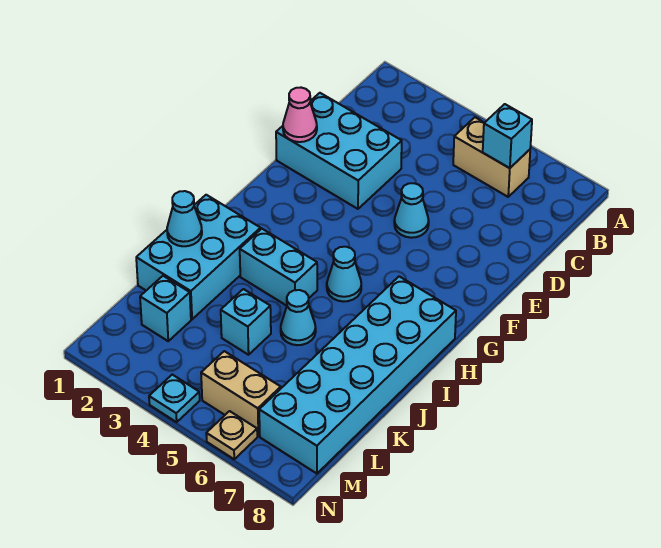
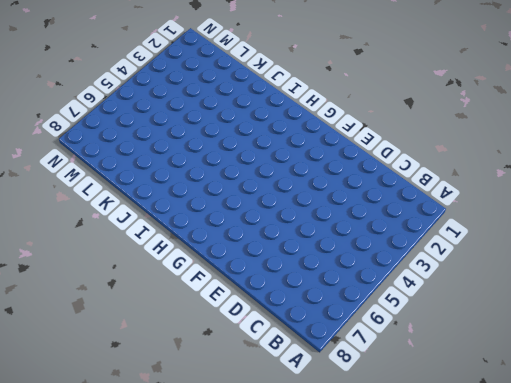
none -> tan 1x2 brick [453,117,530,197]
none -> cyan 2x3 brick [276,93,402,209]
none -> cyan 1x1 cone [394,183,429,238]

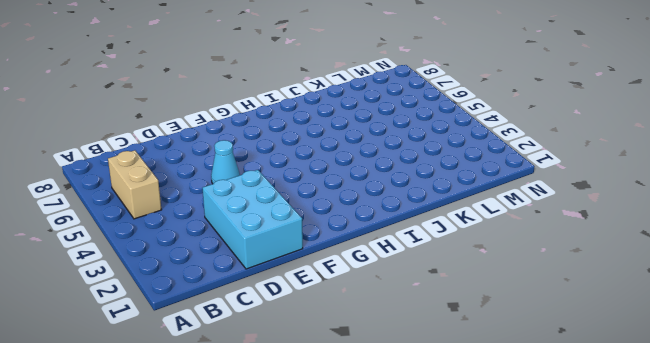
none -> cyan 1x1 cone [327,247,361,302]
none -> cyan 2x6 brick [259,276,456,474]
none -> cyan 2x3 brick [136,195,261,319]

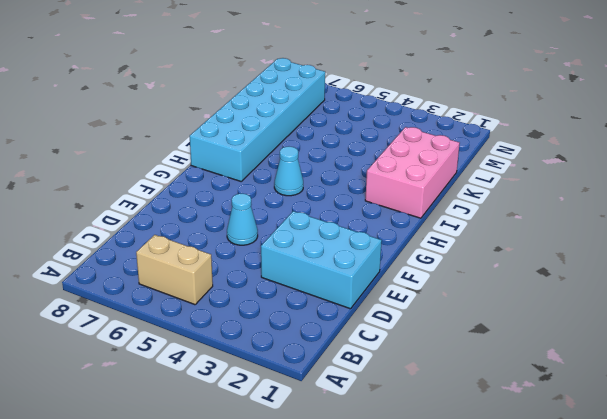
pink 2x3 brick [365,127,460,218] -> cyan 2x3 brick [136,195,261,319]
none -> cyan 1x2 brick [240,229,317,306]
none -> cyan 1x1 cone [281,290,316,345]
none -> cyan 1x1 brick [221,289,271,355]

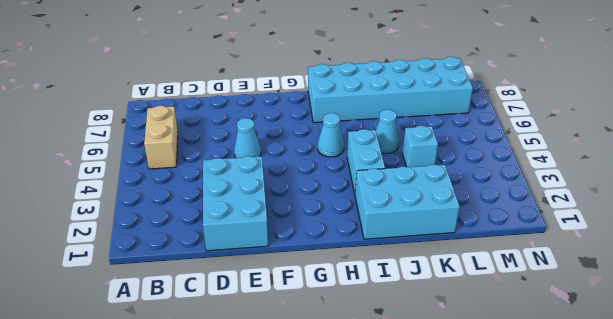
none -> cyan 1x1 brick [140,276,191,341]
none -> tan 1x2 brick [201,351,281,436]
none -> cyan 1x1 plate [149,375,200,422]

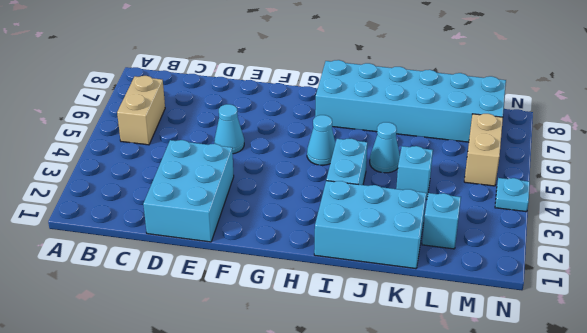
none -> tan 1x1 plate [206,411,257,459]
none -> cyan 1x1 brick [483,104,532,168]
none -> pink 1x1 cone [283,88,317,142]

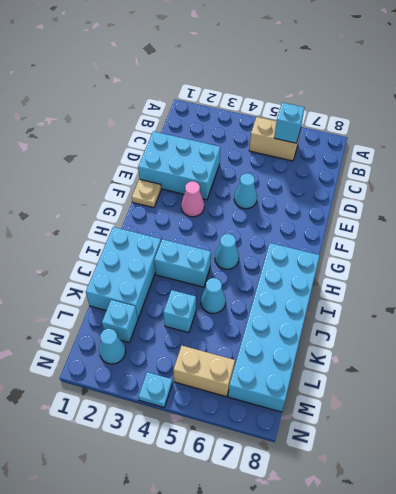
tan 1x1 plate [132,179,161,208] -> tan 1x1 plate moved to [206,411,257,459]
pink 1x1 cone [181,181,204,217] -> pink 1x1 cone moved to [283,88,317,142]
cyan 1x1 cone [99,329,126,364] -> cyan 1x1 cone moved to [167,191,202,246]

